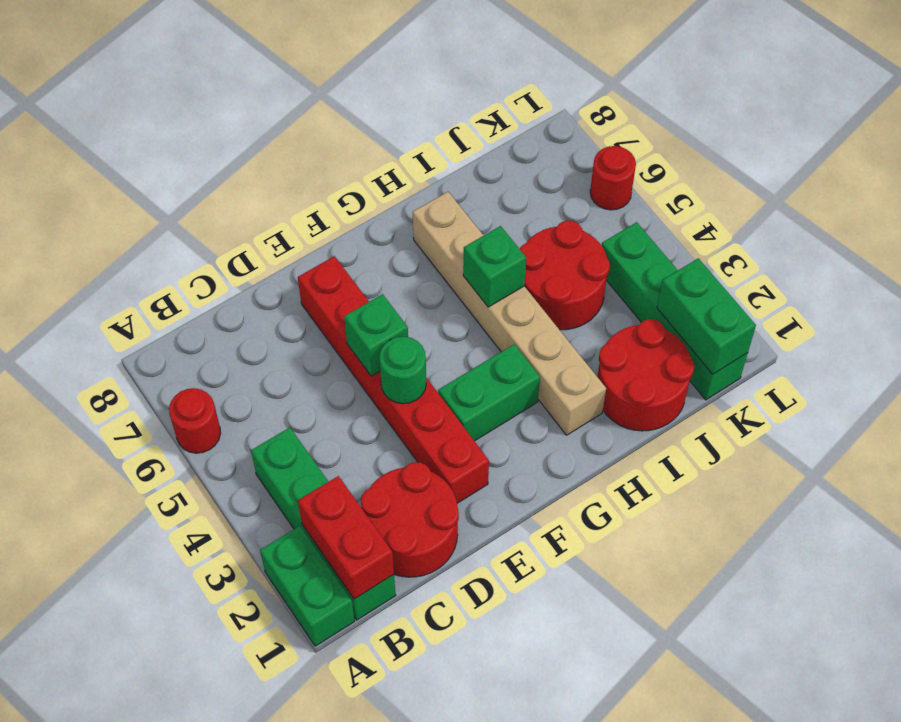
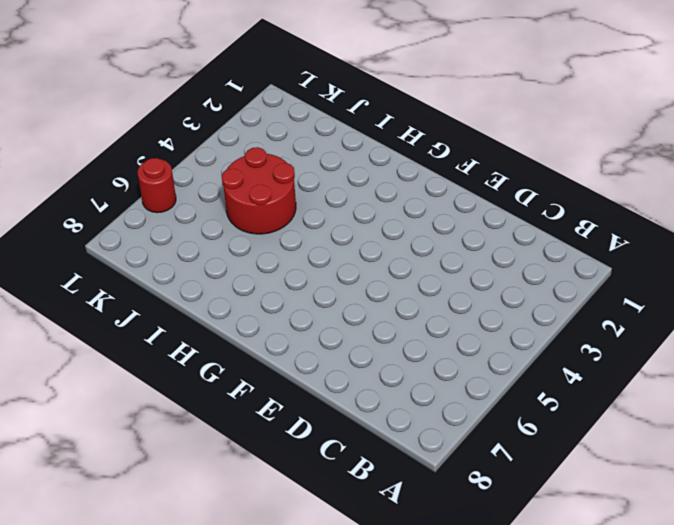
none -> green 1x2 brick [260,526,355,646]
none -> red 1x1 round brick [169,388,221,453]
none -> green 1x4 brick [251,428,396,620]

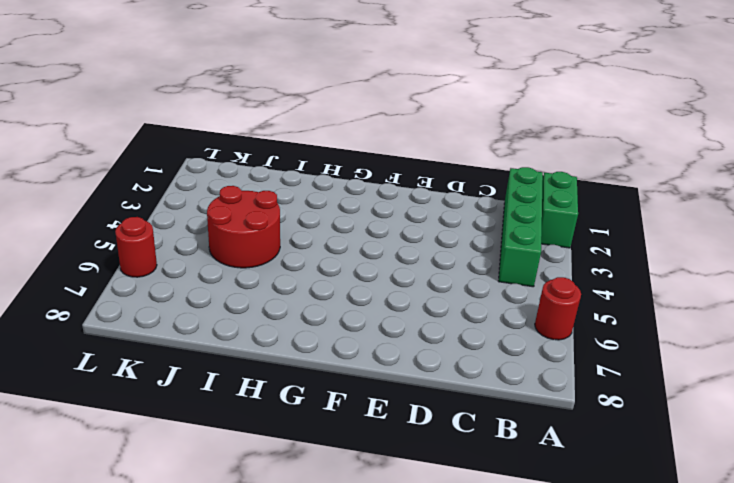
none -> red 2x2 round brick [361,462,459,577]
none -> red 1x6 brick [298,256,489,503]
none -> green 1x2 brick [438,344,540,441]

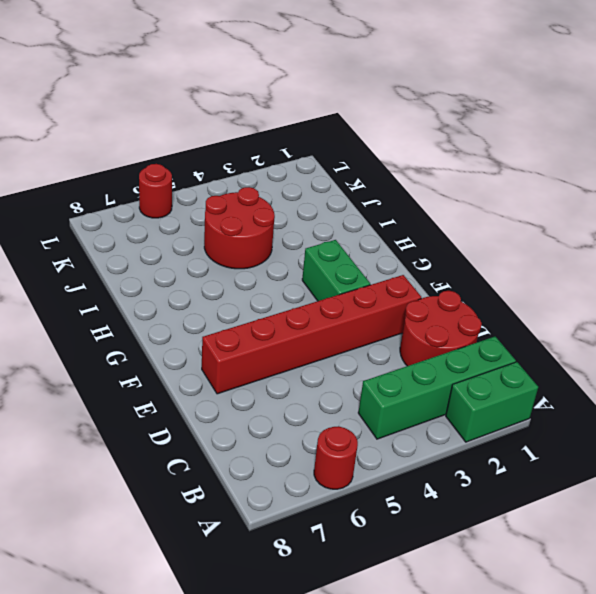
none -> tan 1x6 brick [413,192,606,435]
none -> red 2x2 round brick [598,319,694,431]
none -> green 1x4 brick [602,222,748,400]

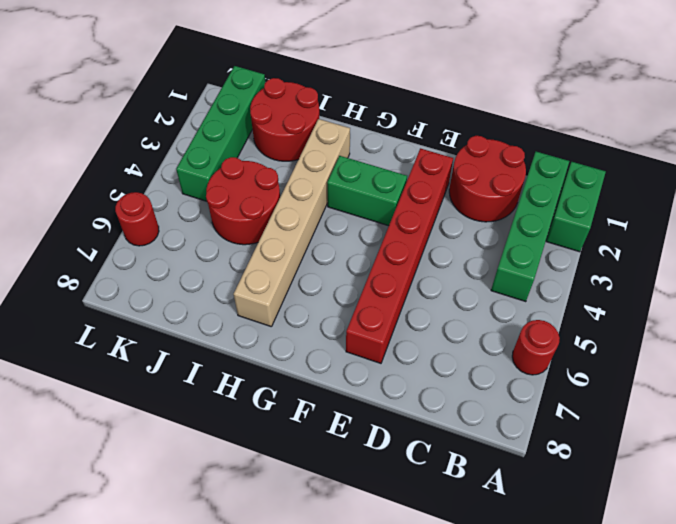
none -> red 1x2 brick [298,476,394,599]
none -> green 1x1 round brick [379,337,426,404]
none -> green 1x1 brick [344,294,408,376]

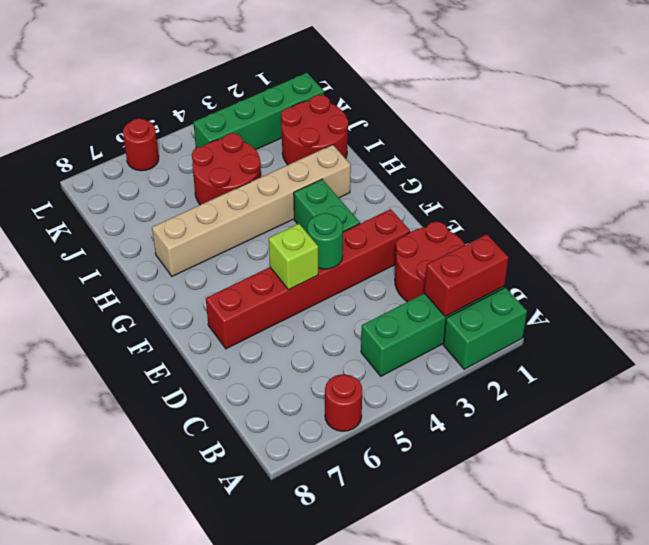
lime 1x1 brick [269,224,318,290] -> green 1x1 brick [344,294,408,376]
none -> green 1x1 brick [463,226,526,307]
none -> green 1x2 brick [657,258,756,374]

